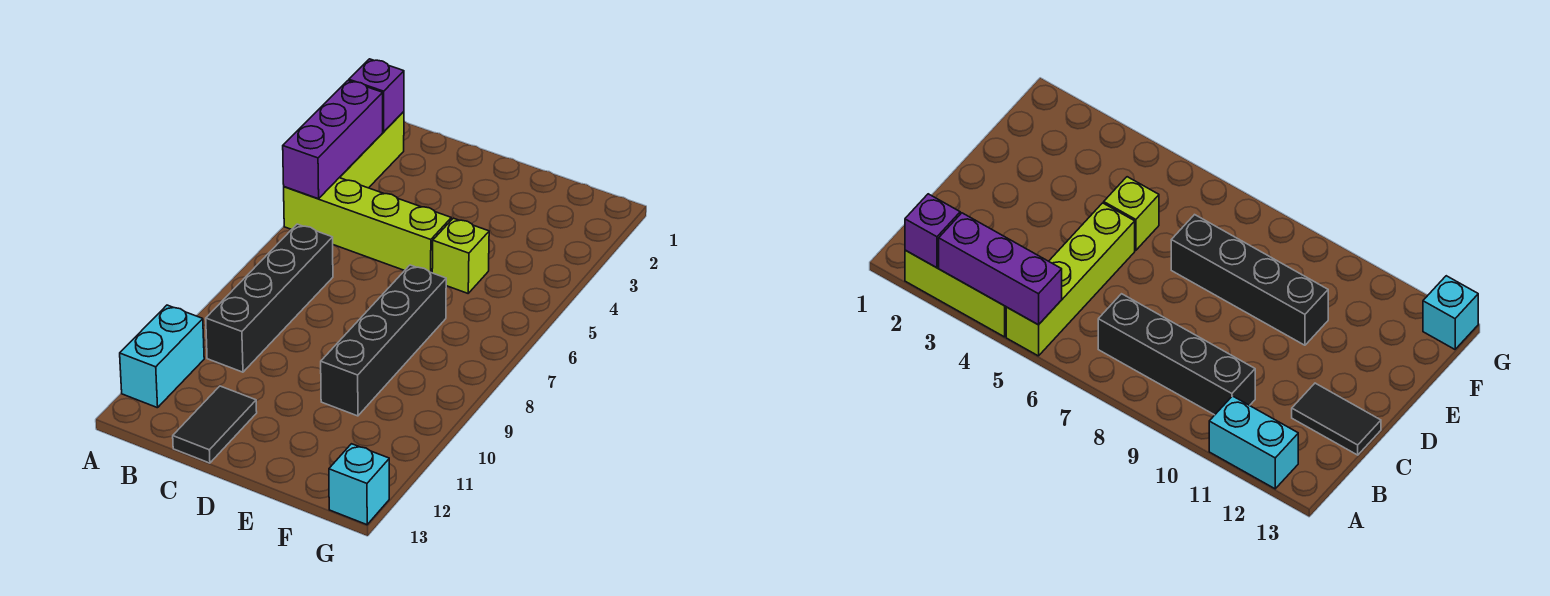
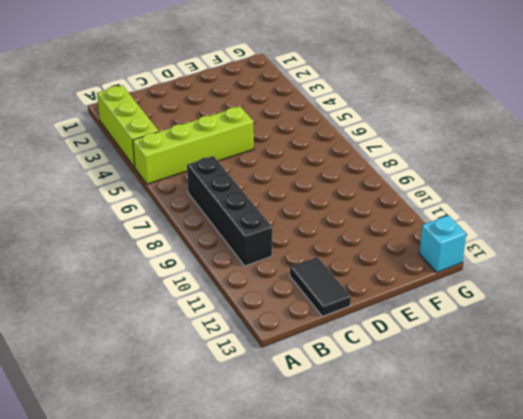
none -> cyan 1x2 brick [120,305,204,408]
none -> lime 1x1 brick [432,218,489,293]

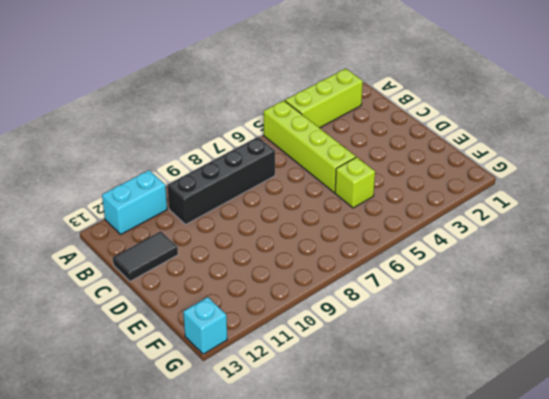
none -> black 1x4 brick [321,265,446,416]
none -> purple 1x1 brick [349,59,404,132]

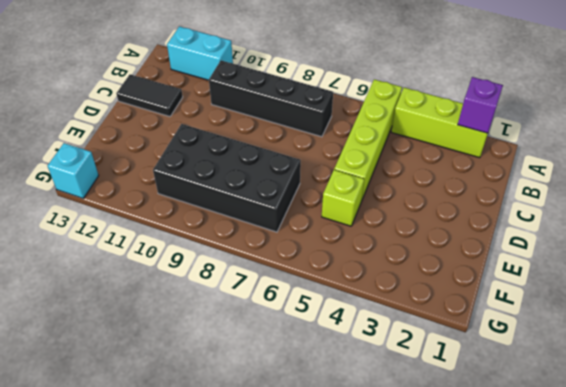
black 2x4 brick [153,124,301,232] -> black 1x4 brick [321,265,446,416]
none -> purple 1x3 brick [283,81,383,199]

